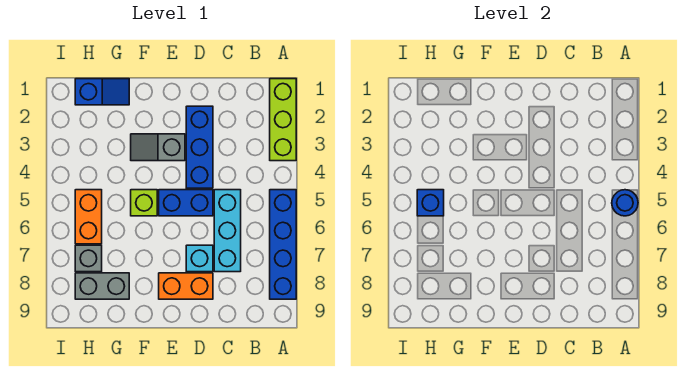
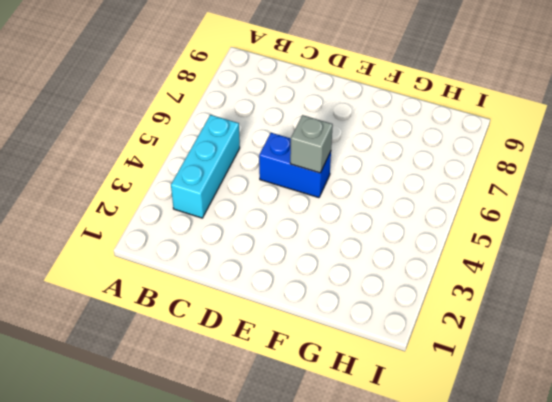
cyan 1x3 brick [171,115,240,218] -> cyan 1x3 brick moved to [214,190,241,272]
grey 1x1 brick [290,115,333,173] -> grey 1x1 brick moved to [75,245,102,272]
none -> lime 1x3 brick [270,79,296,161]
none -> blue 1x4 brick [270,190,296,299]
none -> blue 1x3 brick [186,106,213,188]

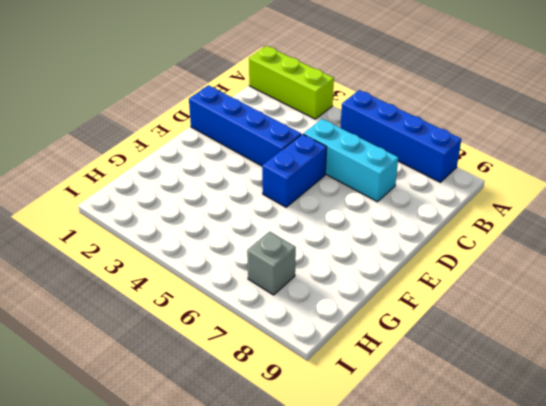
blue 1x4 brick [189,85,301,166] -> blue 1x3 brick [186,106,213,188]
none -> cyan 1x1 brick [186,245,213,272]
none -> orange 1x2 brick [159,273,213,299]
none -> grey 1x2 slope [131,134,185,161]

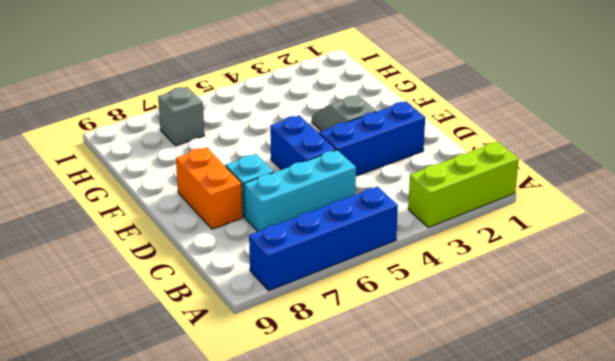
none -> lime 1x1 brick [131,190,157,216]
none -> blue 1x2 slope [75,79,129,105]
none -> grey 1x2 brick [75,273,129,299]

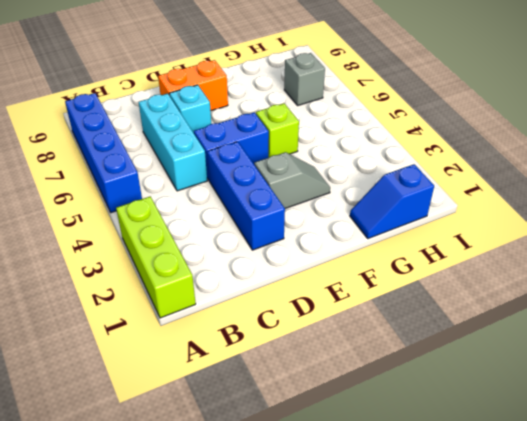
none -> grey 1x2 brick [75,273,129,299]
none -> orange 1x2 brick [75,190,102,244]
none -> blue 1x1 round brick [612,190,638,216]

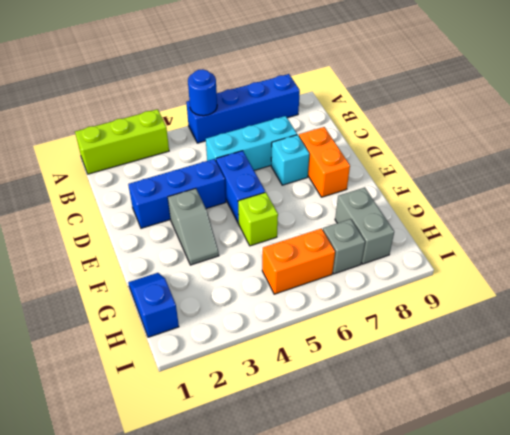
none -> blue 1x1 brick [417,190,444,216]

